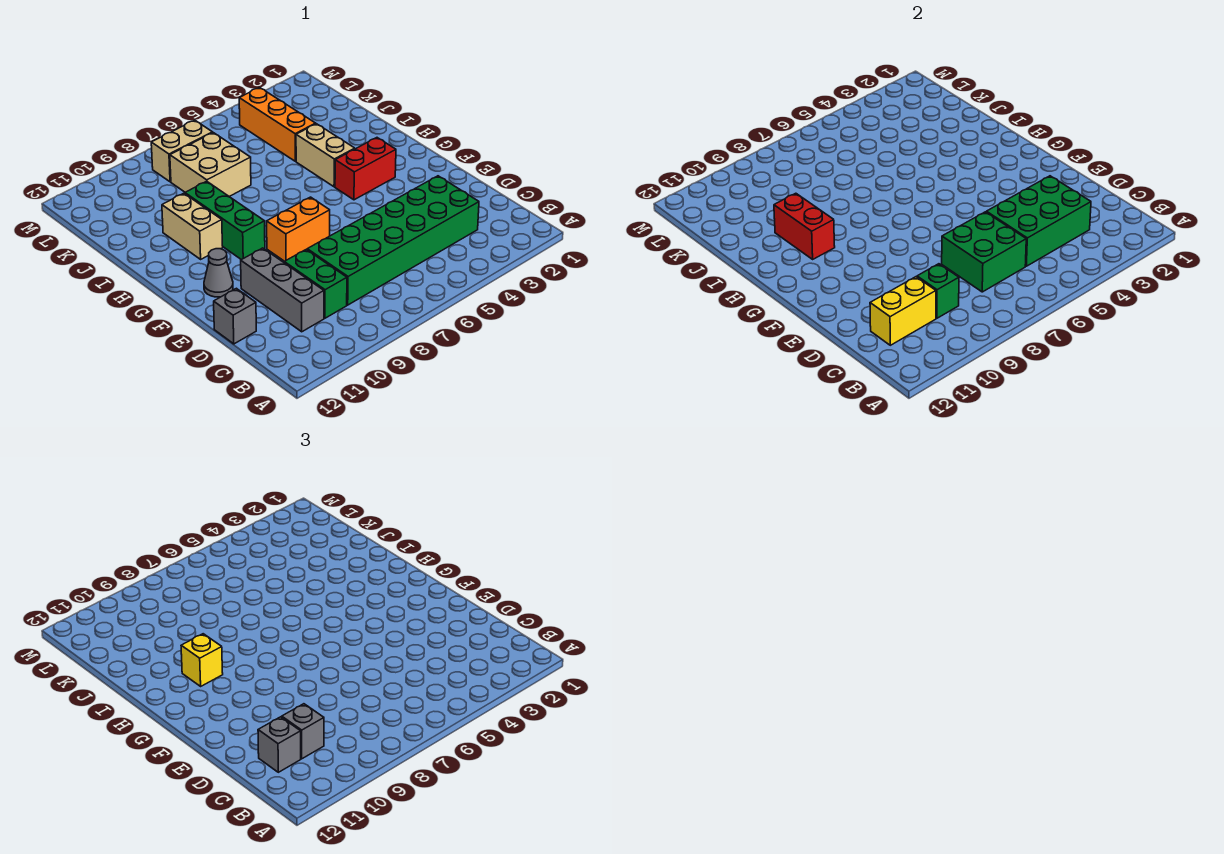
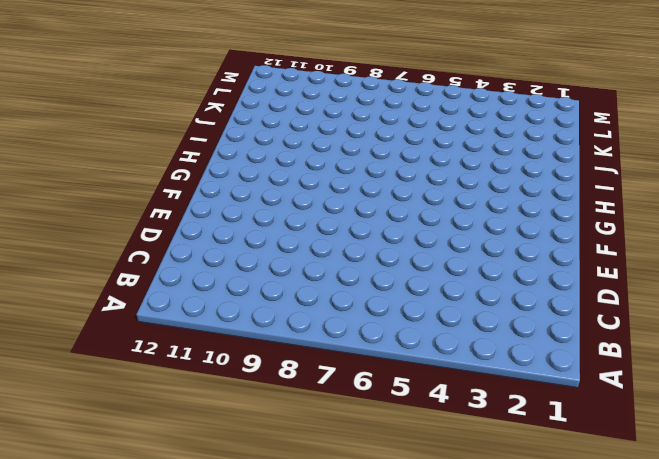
none -> green 2x6 brick [307,176,479,305]
none -> green 1x2 brick [284,250,347,318]
none -> grey 1x3 brick [241,248,324,332]

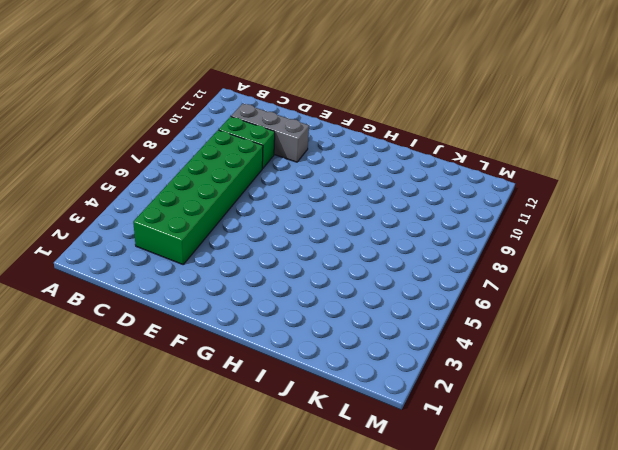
none -> grey 1x1 brick [214,288,256,344]
none -> orange 1x2 brick [267,197,330,261]
none -> grey 1x1 cone [204,249,233,297]

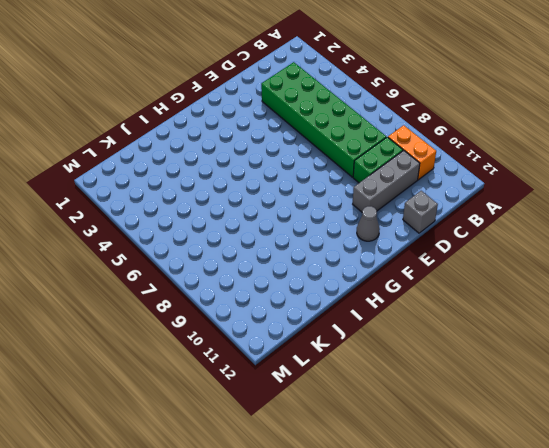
orange 1x2 brick [388,125,436,180] -> orange 1x2 brick moved to [267,197,330,261]
none -> red 1x2 brick [335,138,396,200]
none -> green 1x3 brick [185,181,265,260]
none -> tan 1x2 brick [296,124,355,187]

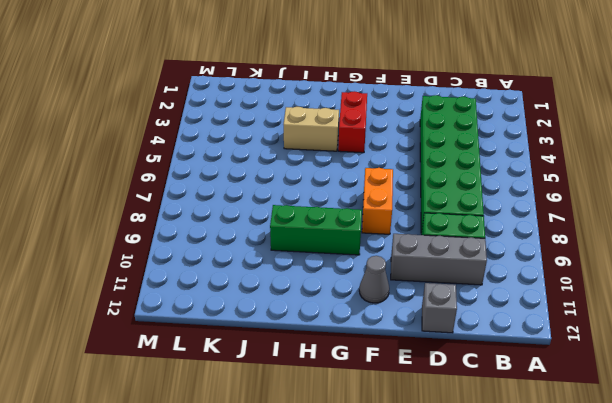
none -> tan 1x2 brick [162,193,223,259]
none -> orange 1x3 brick [239,88,316,161]
none -> tan 2x2 brick [170,133,251,197]

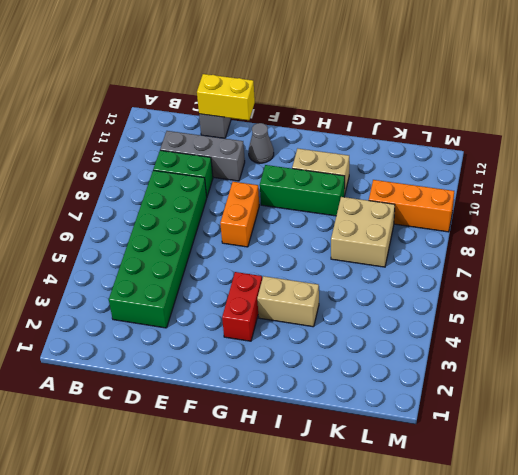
yellow 1x2 brick [197,74,255,120] -> yellow 1x2 brick turned to [870,277,936,345]
orange 1x3 brick [369,180,454,232] -> orange 1x3 brick moved to [239,88,316,161]
none -> tan 1x2 brick [151,120,213,182]
none -> green 2x3 brick [986,176,1091,266]
none -> green 2x2 brick [942,212,1026,292]

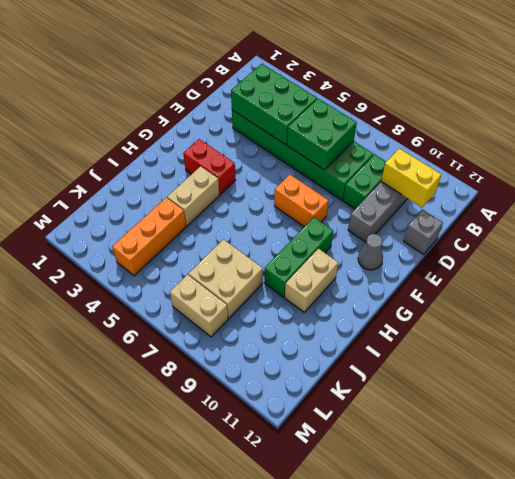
none -> green 1x1 brick [917,264,959,318]
none -> red 1x2 brick [774,193,835,259]
none -> grey 1x1 brick [282,704,324,759]

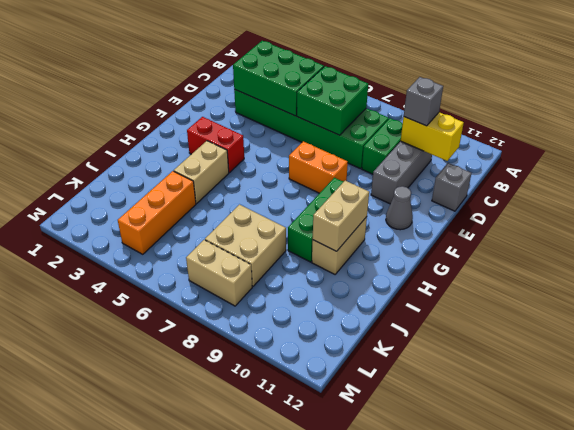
tan 1x2 brick [313,181,369,251] -> red 1x2 brick [774,193,835,259]
none -> green 1x1 brick [917,264,959,318]
none -> grey 1x1 brick [258,717,301,772]
none -> yellow 1x1 brick [181,634,223,686]

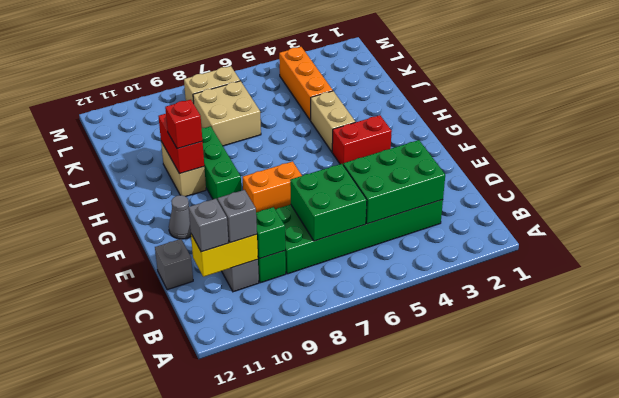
red 1x1 brick [165,100,202,149] -> yellow 1x1 brick [181,634,223,686]

